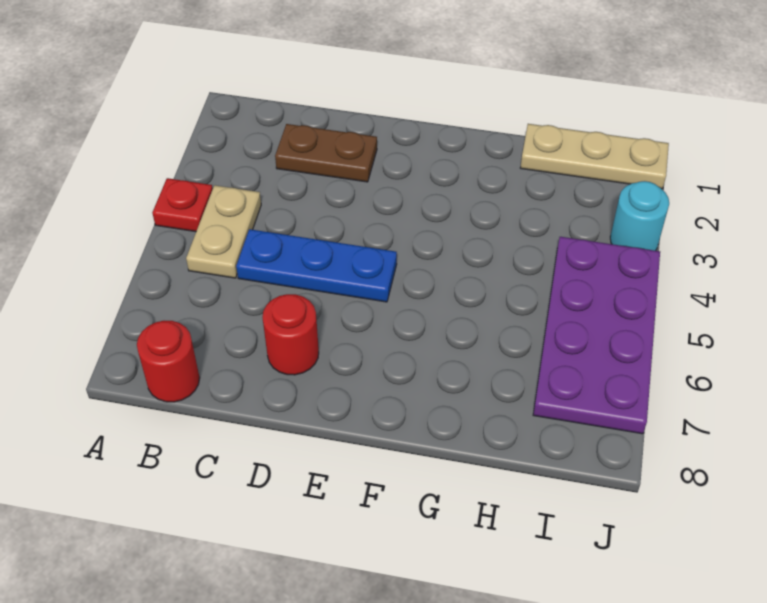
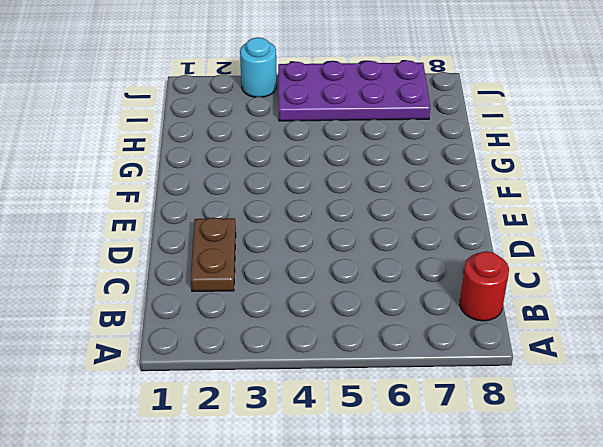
none -> red 1x1 plate [152,178,213,232]
none -> tan 1x2 plate [186,185,261,278]

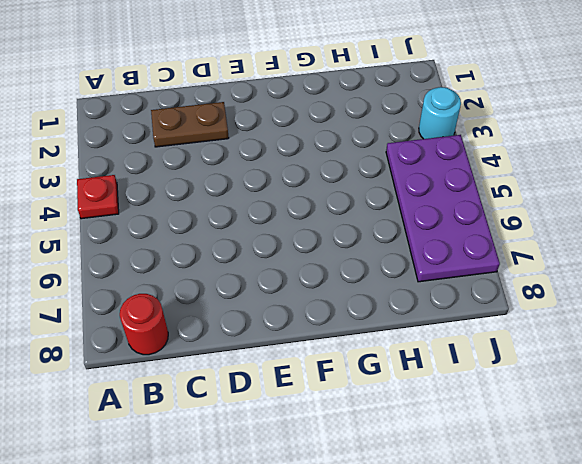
none -> tan 1x2 plate [186,185,261,278]
none -> blue 1x3 plate [236,229,397,302]

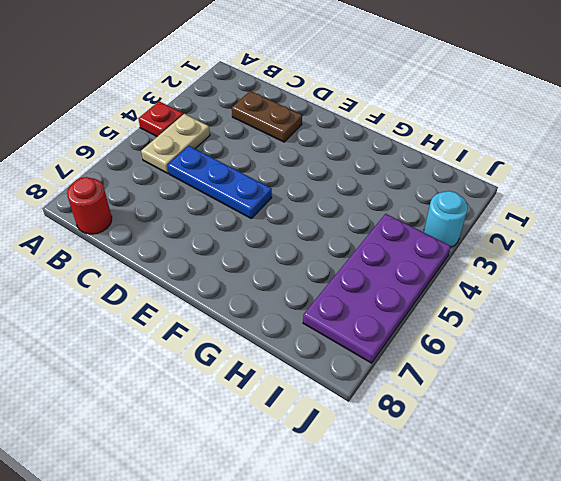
none -> red 1x1 round brick [262,294,319,375]
none -> tan 1x3 plate [520,124,669,189]

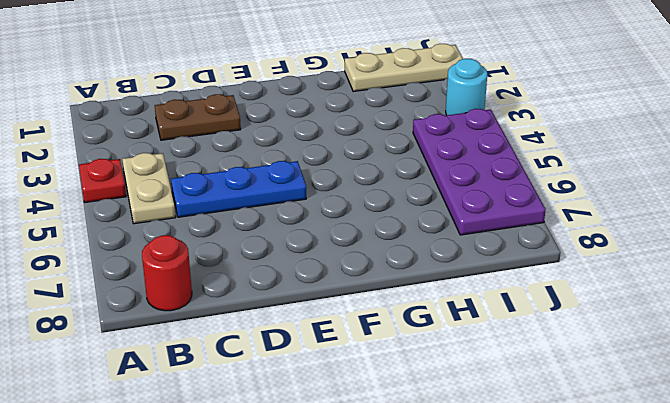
none -> red 1x1 round brick [262,294,319,375]

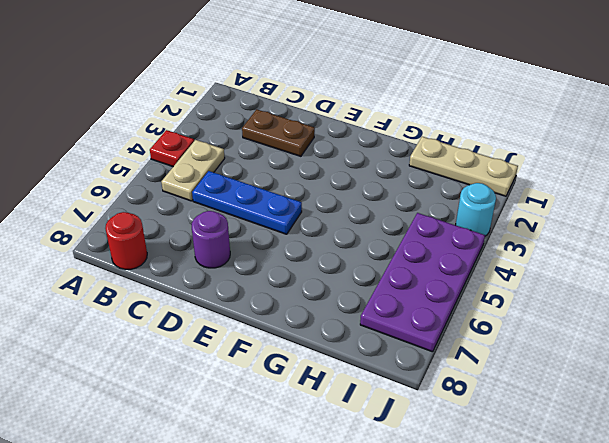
purple 1x1 round brick [192,211,230,268] -> red 1x1 round brick [262,294,319,375]

